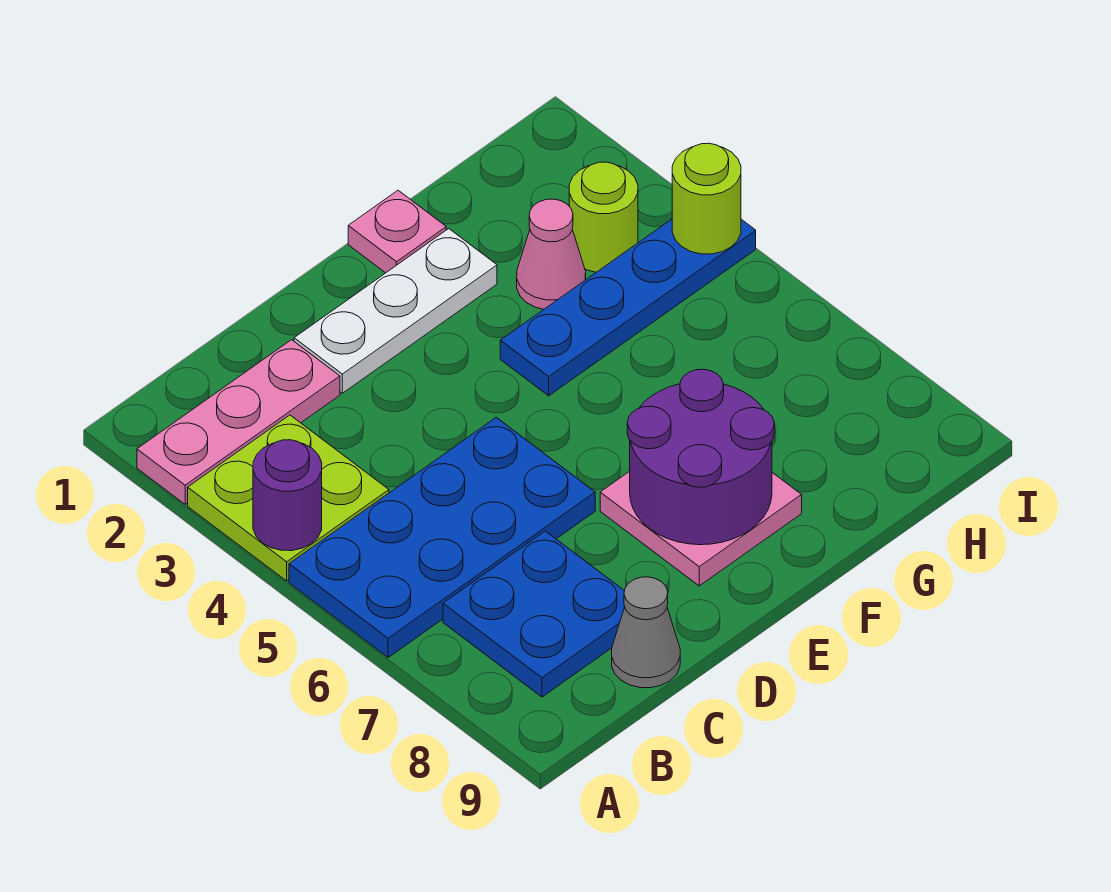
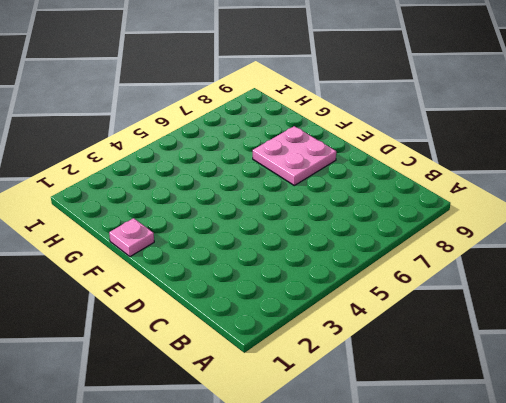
none -> pink 1x3 plate [137,340,340,504]
none -> lime 2x2 plate [188,415,389,581]
none -> blue 2x4 plate [289,418,595,657]

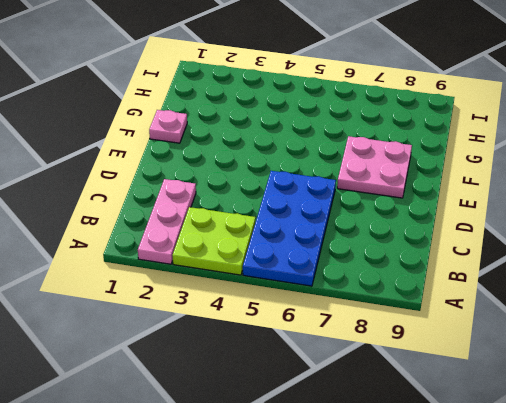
none -> blue 2x2 plate [443,531,625,697]
none -> grey 1x1 cone [612,577,680,688]
none -> white 1x3 plate [294,229,497,393]

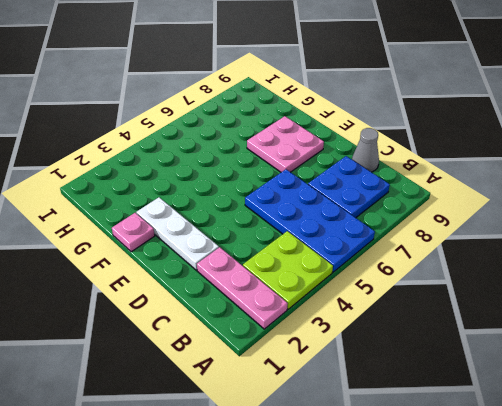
none -> blue 1x4 plate [500,219,756,396]
none -> pink 1x1 cone [517,199,586,309]
none -> lime 1x1 round brick [569,162,638,272]

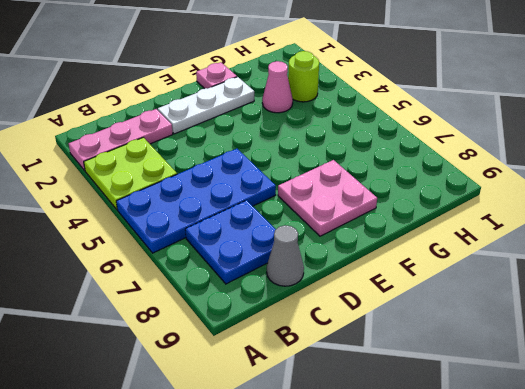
none -> blue 1x4 plate [500,219,756,396]
none -> purple 1x1 round brick [253,440,322,551]
none -> purple 2x2 round brick [627,369,774,545]

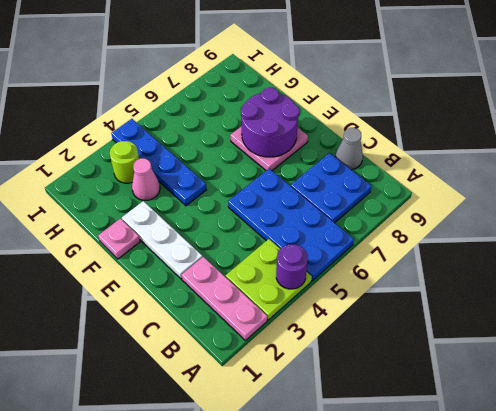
none -> lime 1x1 round brick [672,143,741,254]

